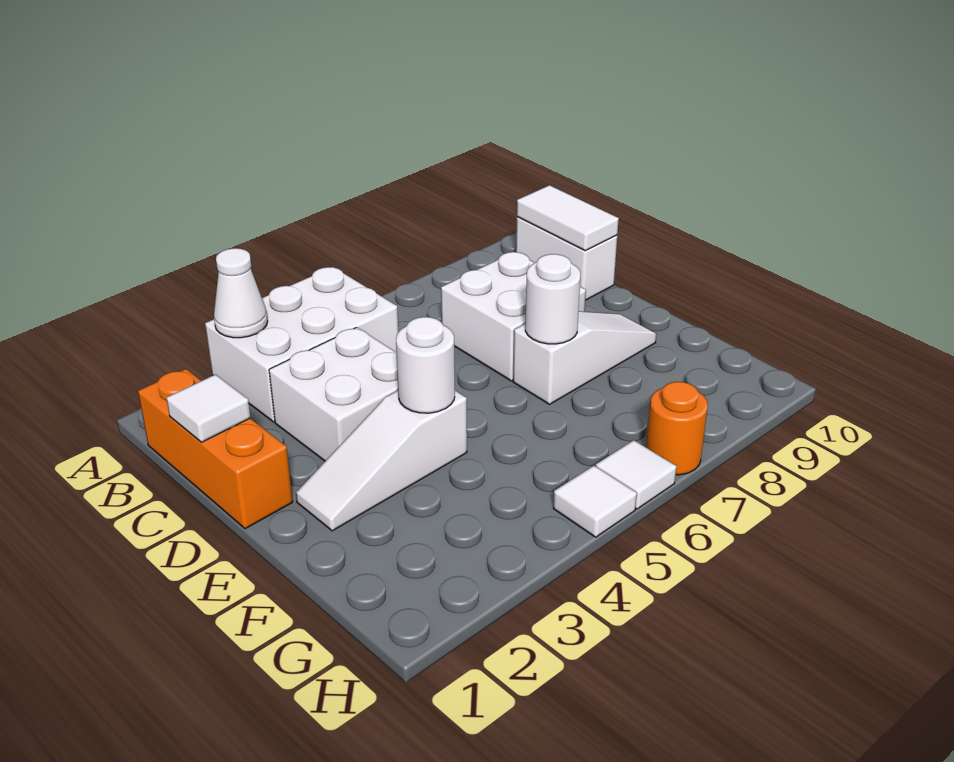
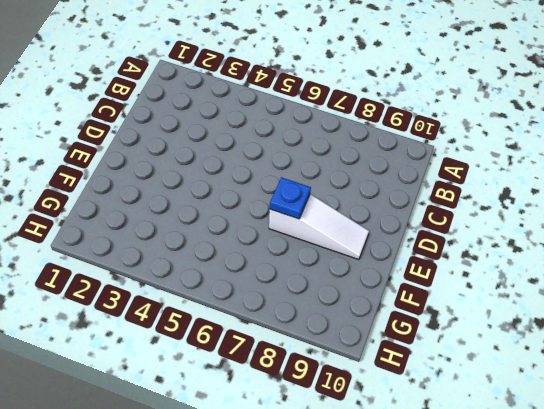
blue 1x1 plate [270,177,311,219] -> white 1x1 round brick [525,254,580,344]
none -> white 2x3 brick [205,267,398,422]
none -> orange 1x3 brick [138,369,293,529]
none -> white 1x2 brick [516,217,617,300]

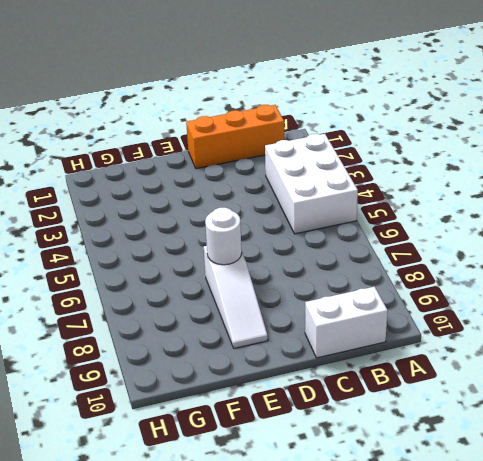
none -> white 2x2 brick [269,327,398,461]
none -> white 2x2 brick [441,252,586,381]
none -> white 1x3 slope [296,391,467,531]

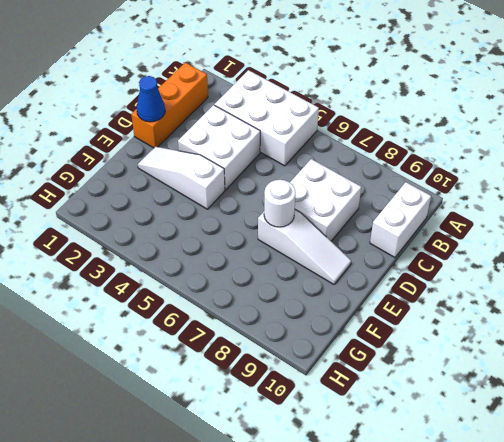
blue 1x1 cone [137,76,165,122] -> none
none -> white 1x1 tile [553,466,637,537]
none -> white 1x1 tile [596,440,677,509]
none -> orange 1x1 round brick [646,382,708,475]

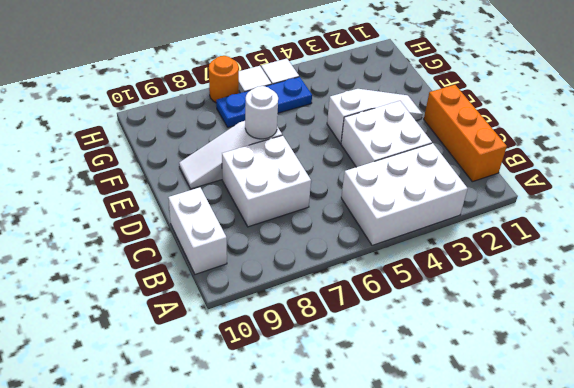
blue 1x3 plate [216,77,312,127] -> none
none -> white 1x1 cone [214,248,268,338]
none -> white 1x2 tile [517,185,619,251]
none -> white 1x1 tile [166,374,251,442]

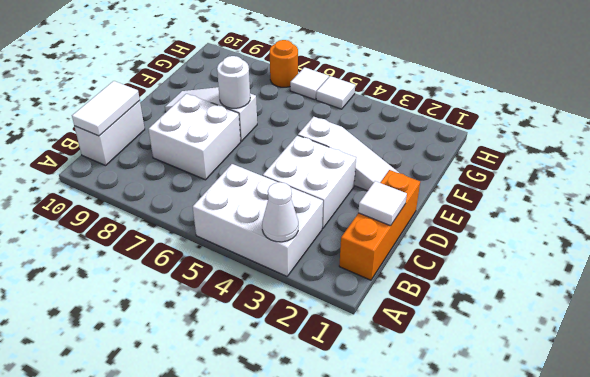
none -> white 1x1 round brick [396,317,455,413]

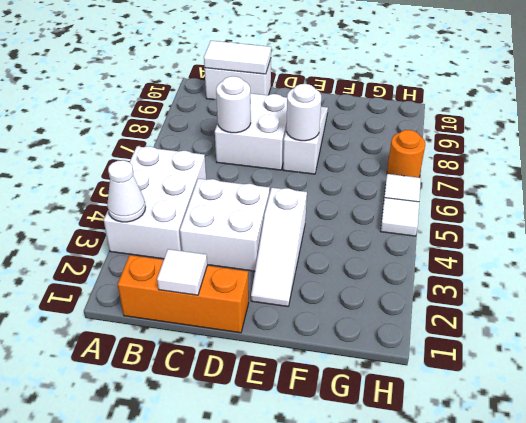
white 1x1 round brick [216,76,251,133] -> white 1x1 round brick moved to [396,317,455,413]

